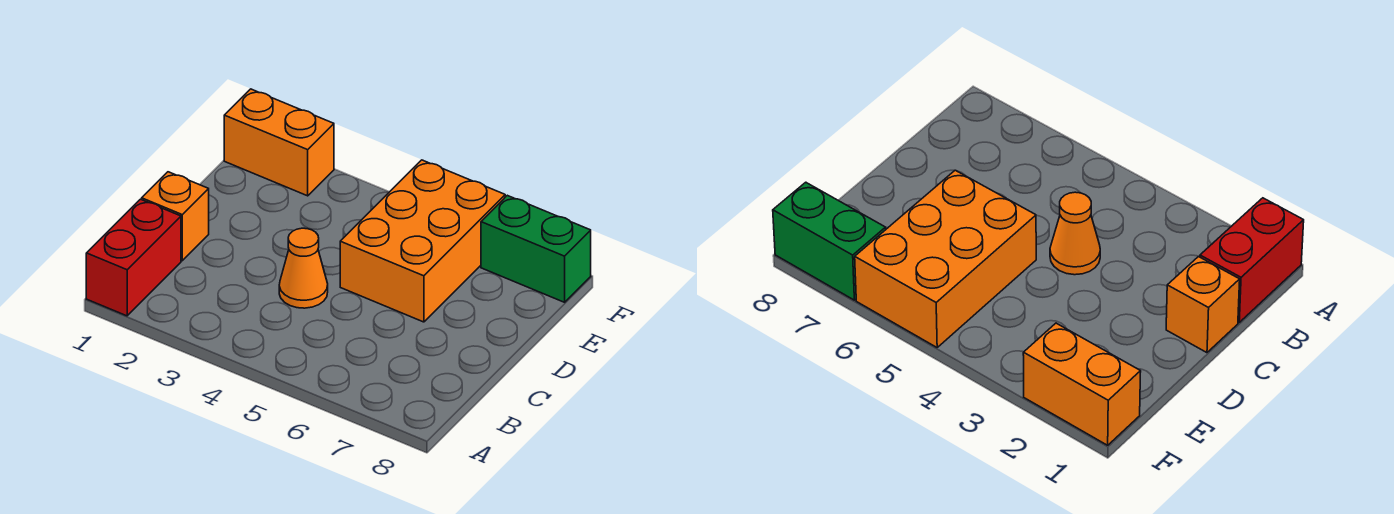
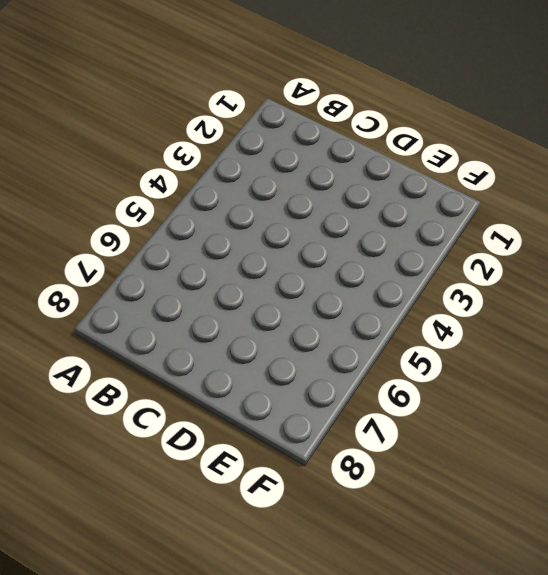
none -> red 1x2 brick [86,199,181,316]
none -> orange 1x1 brick [142,172,209,261]

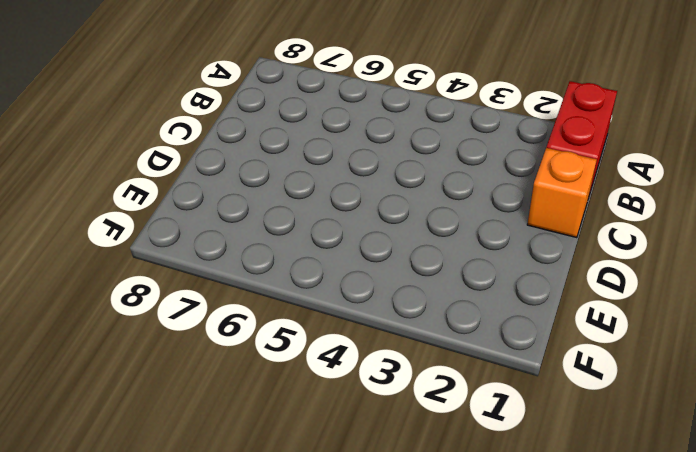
none -> orange 1x1 cone [279,228,328,308]
none -> orange 2x3 brick [340,160,505,322]

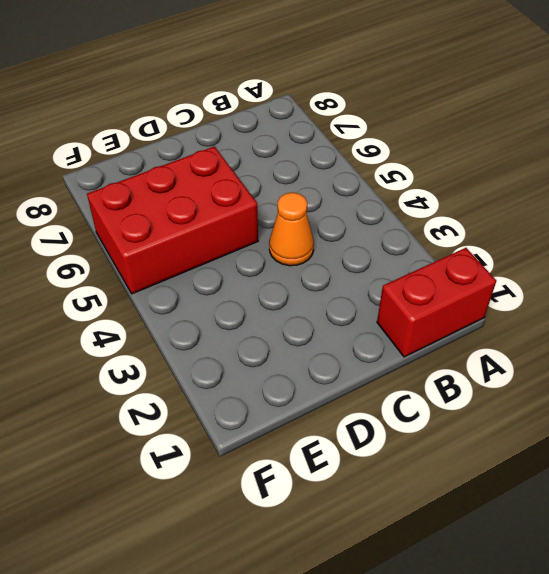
red 2x3 brick [87,146,258,294] -> orange 2x3 brick [340,160,505,322]
none -> orange 1x1 brick [142,172,209,261]
none -> orange 1x2 brick [224,89,334,196]

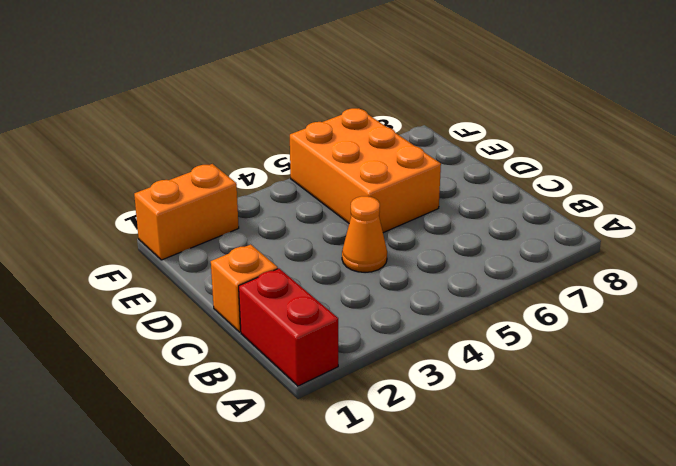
none -> green 1x2 brick [481,195,591,302]

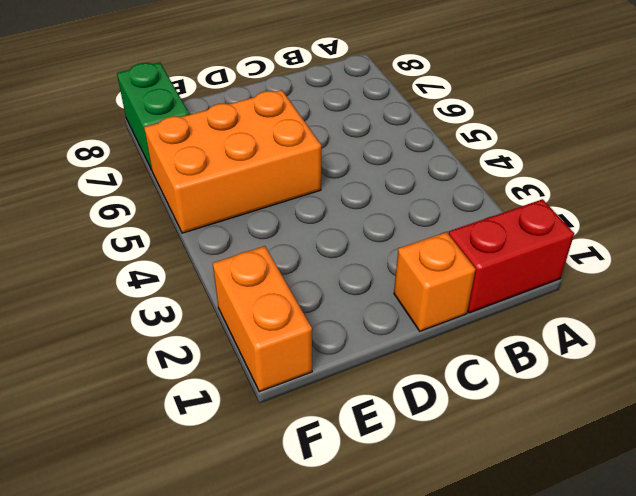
none -> orange 1x1 cone [279,228,328,308]

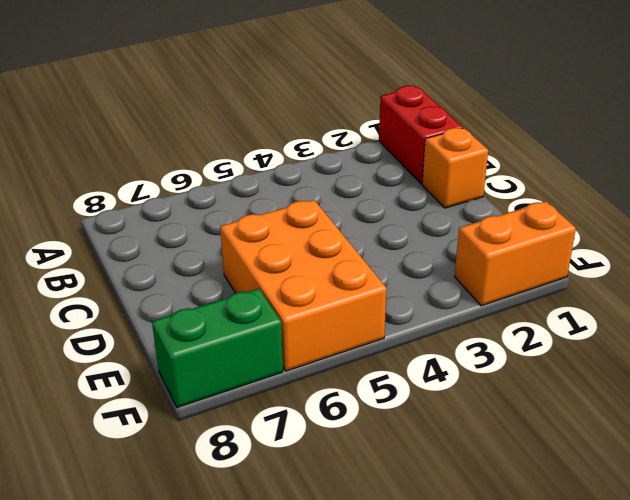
none -> orange 1x1 cone [279,228,328,308]

